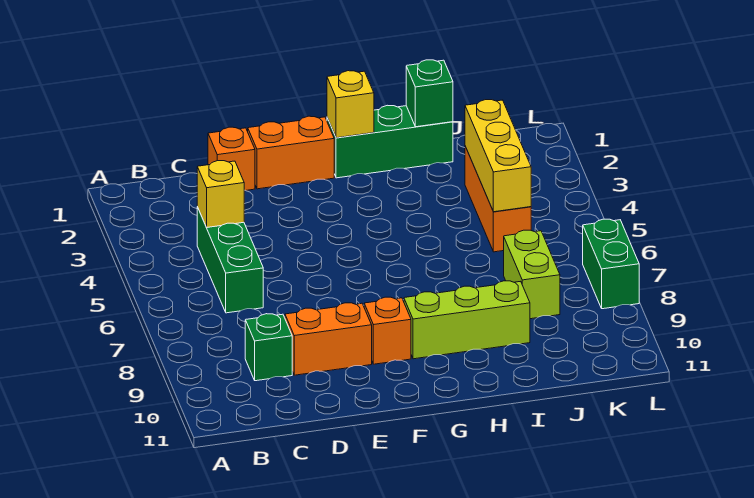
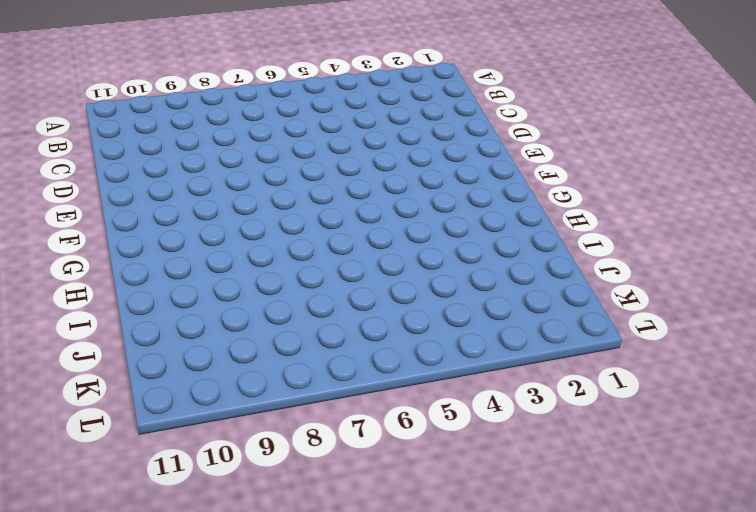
none -> green 1x3 brick [197,207,263,313]
none -> green 1x1 brick [245,314,292,381]
none -> orange 1x1 brick [208,127,255,191]

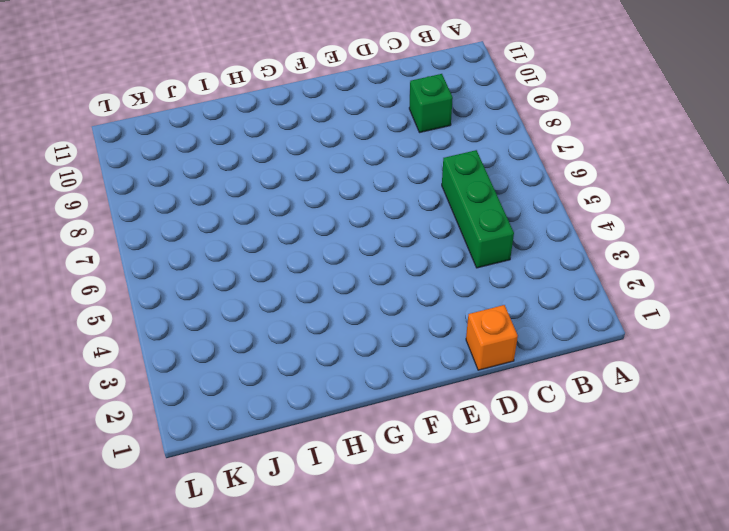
none -> orange 1x2 brick [285,303,372,375]
none -> orange 1x2 brick [248,116,334,189]
none -> orange 1x1 brick [364,297,411,364]

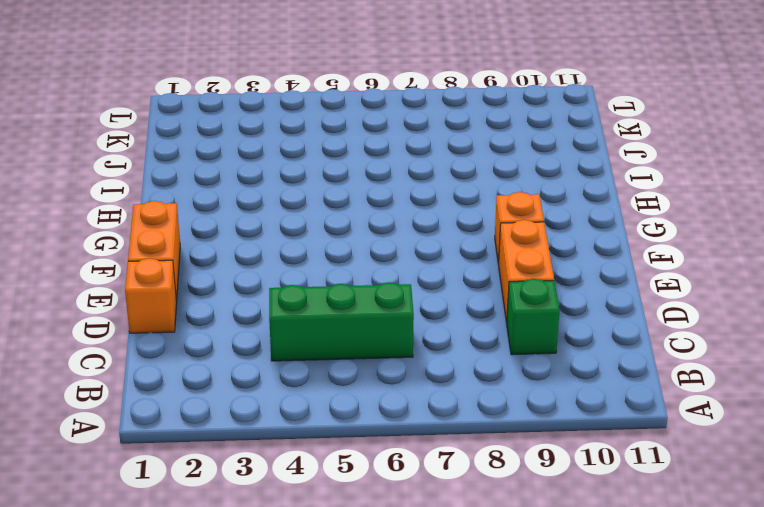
none -> green 1x3 brick [327,105,453,178]
none -> lime 1x3 brick [404,281,530,359]
none -> orange 1x3 brick [465,146,531,252]

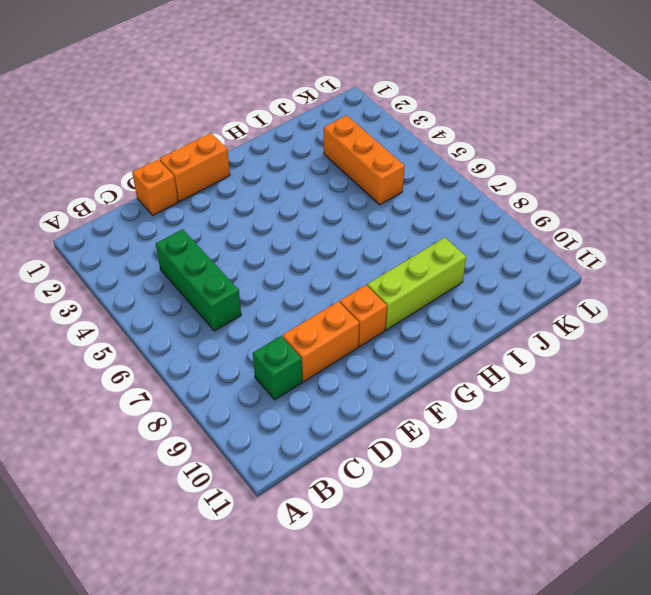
none -> green 1x3 brick [327,105,453,178]
none -> lime 1x2 brick [504,230,560,319]
none -> green 1x2 brick [583,219,639,309]

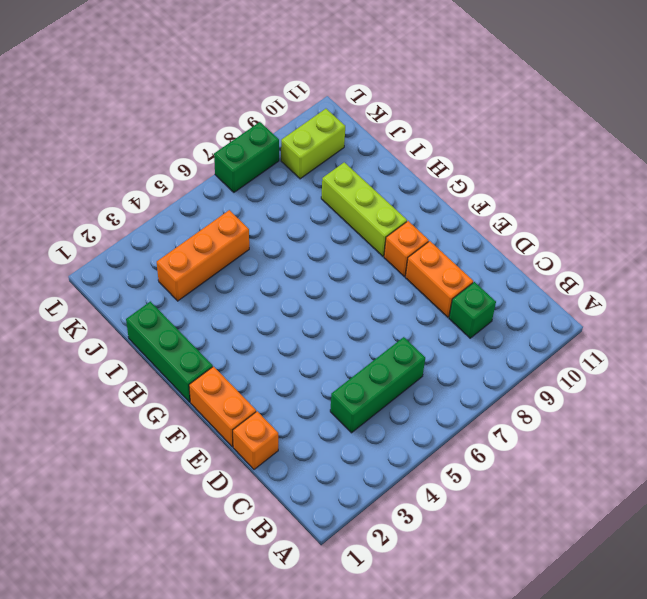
lime 1x2 brick [281,109,345,179] -> lime 1x2 brick moved to [504,230,560,319]
none -> yellow 1x1 brick [197,161,244,227]
none -> yellow 1x1 brick [327,71,374,138]
none -> green 1x1 brick [406,60,453,127]

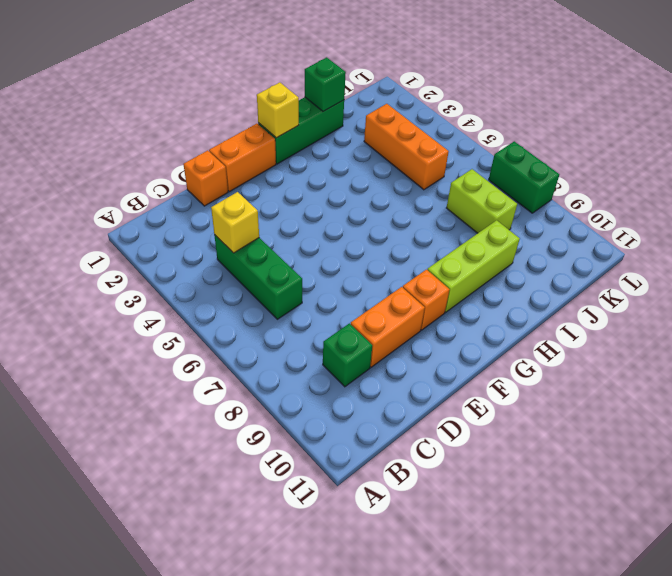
none -> yellow 1x3 brick [465,100,531,212]

